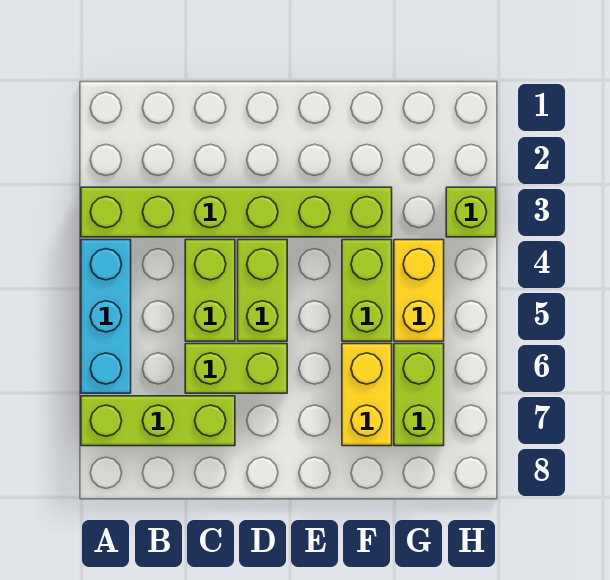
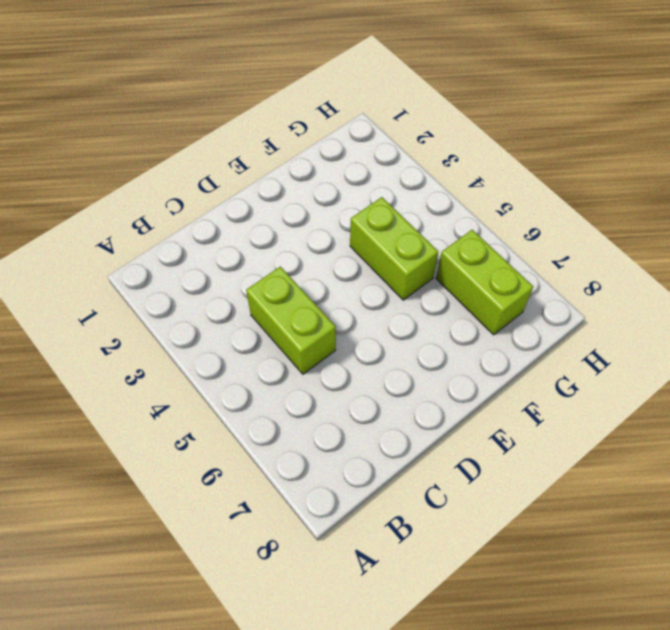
none -> lime 1x6 brick [81,187,392,237]
none -> cyan 1x3 brick [81,240,131,393]

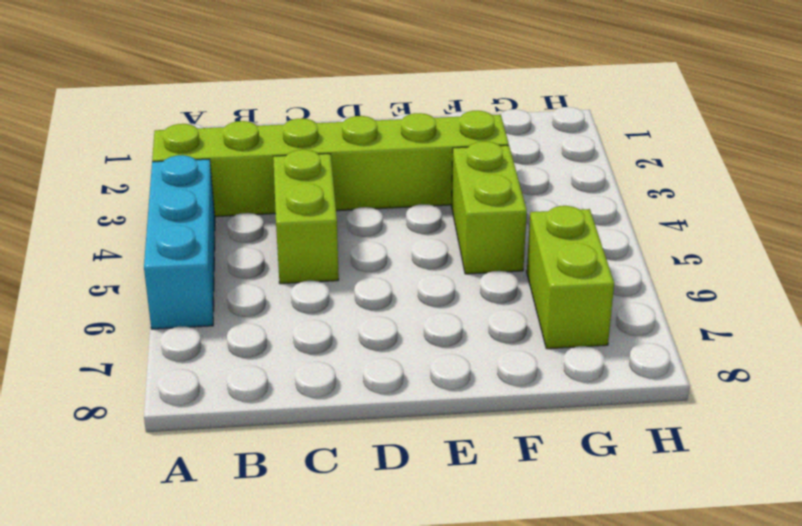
none -> lime 1x3 brick [81,396,235,446]
none -> lime 1x2 brick [185,344,287,393]

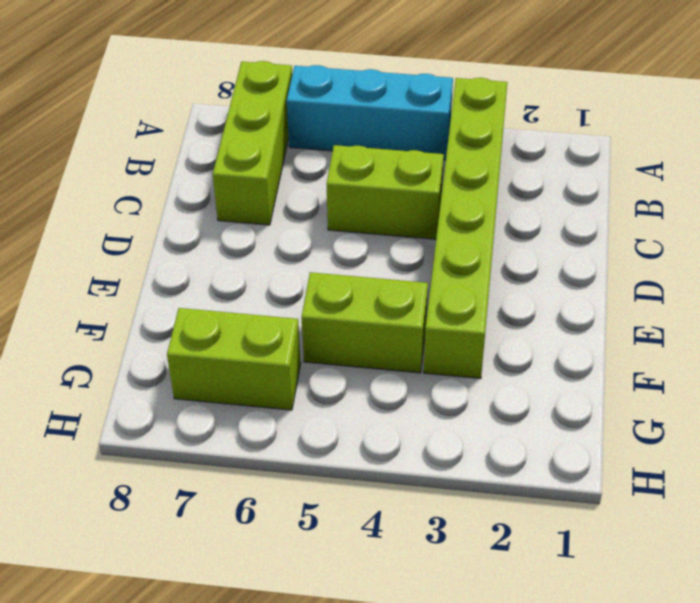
none -> lime 1x2 brick [185,344,287,393]
none -> lime 1x2 brick [238,240,287,341]

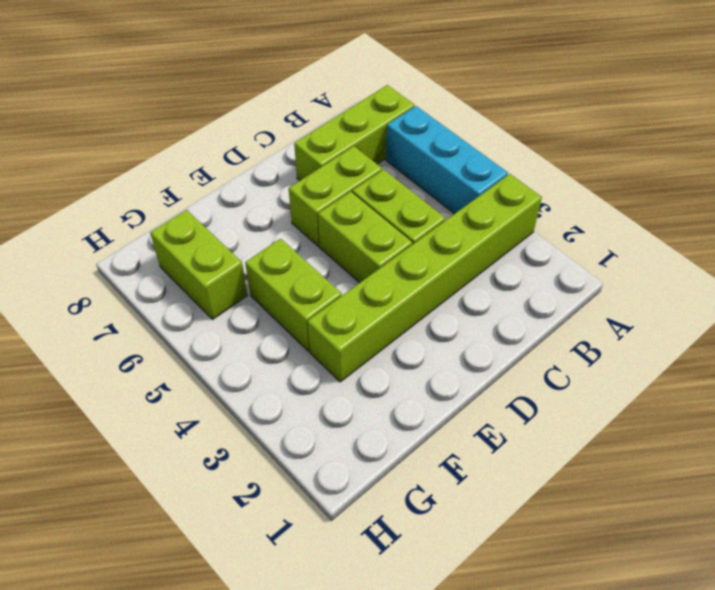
none -> yellow 1x2 brick [342,344,392,446]
none -> yellow 1x2 brick [394,240,444,341]

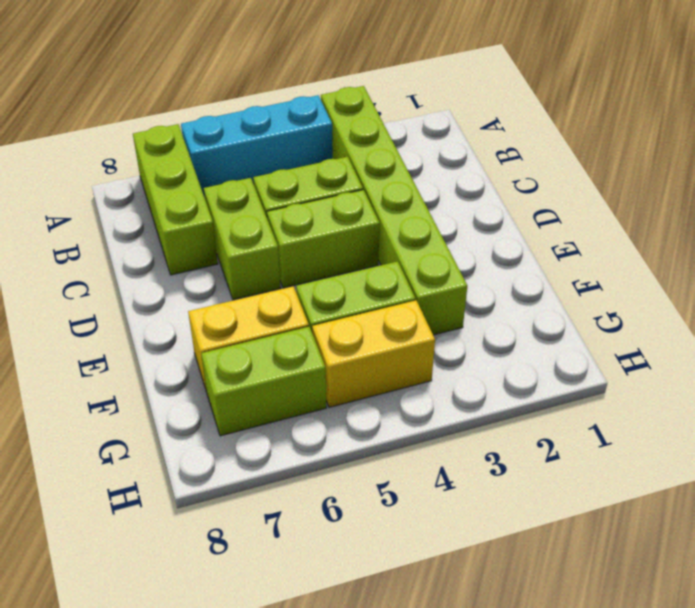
none -> lime 1x1 brick [446,187,496,237]

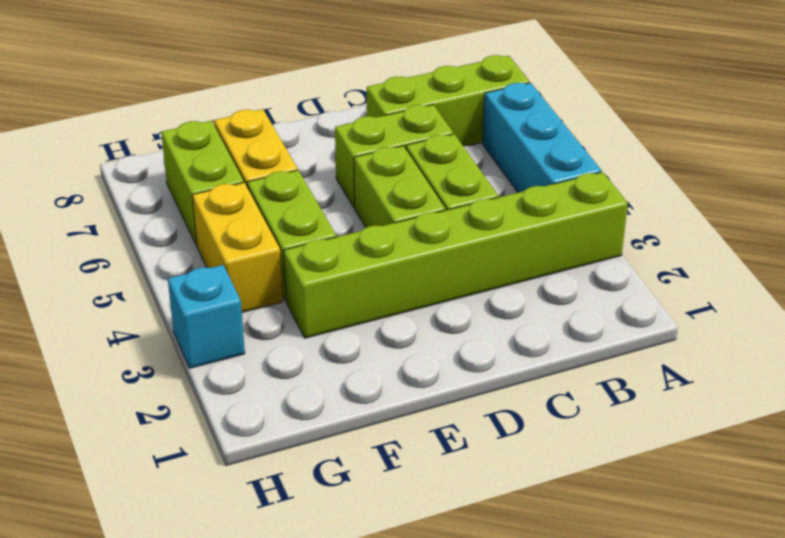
cyan 1x1 brick [168,265,245,368] -> lime 1x1 brick [446,187,496,237]

